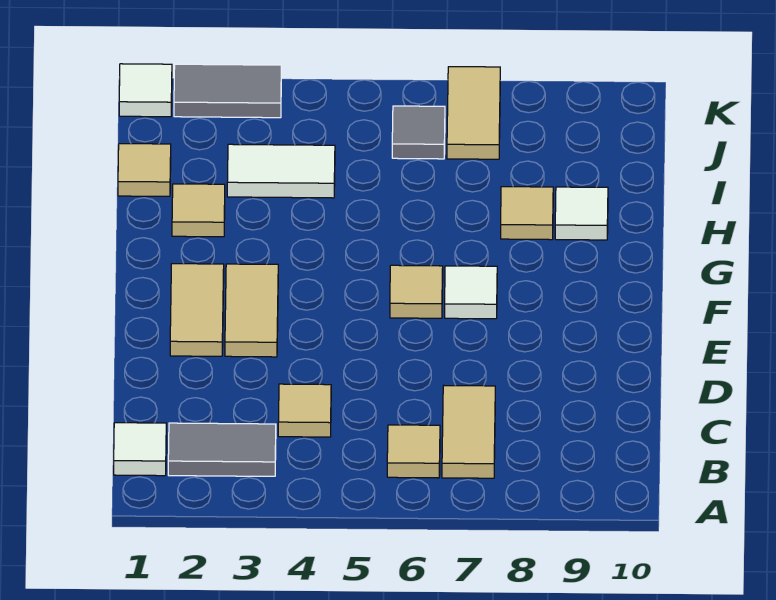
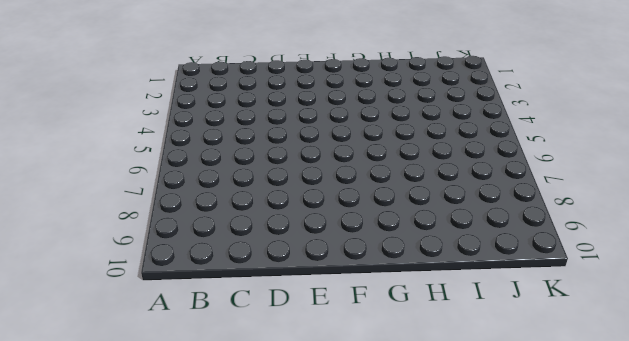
none -> white 1x1 tile [114,423,166,476]
none -> grey 1x2 tile [168,423,276,476]
none -> tan 1x1 tile [387,425,440,478]

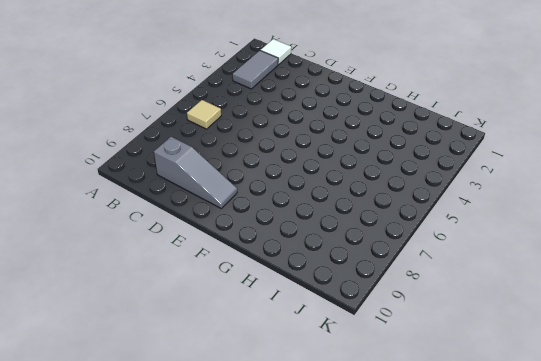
grey 1x3 slope [154,137,237,208] -> none
none -> tan 1x2 tile [442,386,495,478]
none -> tan 1x1 tile [278,384,331,437]
none -> tan 1x2 tile [170,264,224,356]

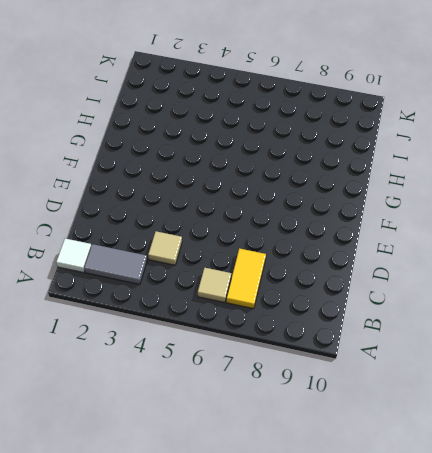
yellow 1x2 tile [226,248,266,309] -> tan 1x2 tile [442,386,495,478]
none -> tan 1x2 tile [170,264,224,356]
none -> tan 1x2 tile [225,264,278,357]
none -> tan 1x1 tile [390,265,443,318]

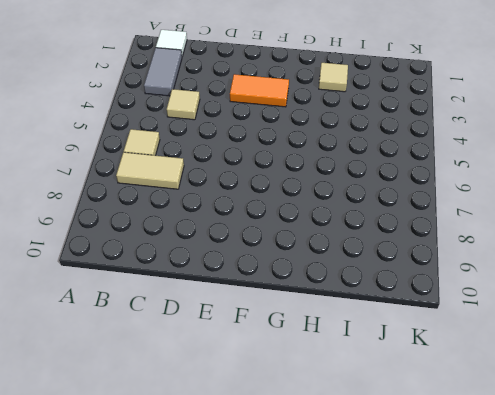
orange 1x2 tile [230,74,289,107] -> tan 1x2 tile [225,264,278,357]
none -> tan 1x2 tile [170,264,224,356]
none -> tan 1x1 tile [390,265,443,318]
none -> white 1x1 tile [445,266,497,319]

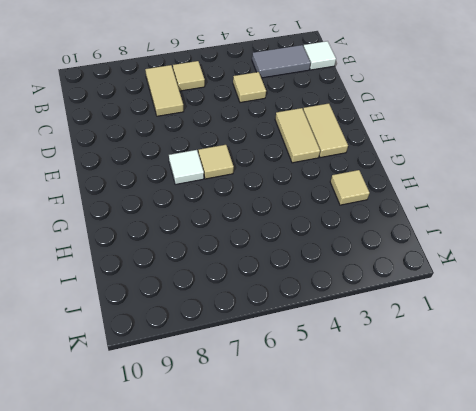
none -> tan 1x1 tile [501,187,553,240]
none -> white 1x1 tile [555,187,608,240]
none -> tan 1x1 tile [118,144,171,196]

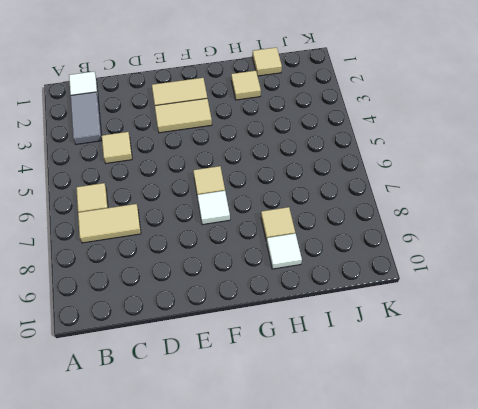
none -> white 1x2 tile [227,144,335,198]
none -> grey 1x1 tile [392,106,445,159]
none -> tan 1x2 tile [447,67,500,159]

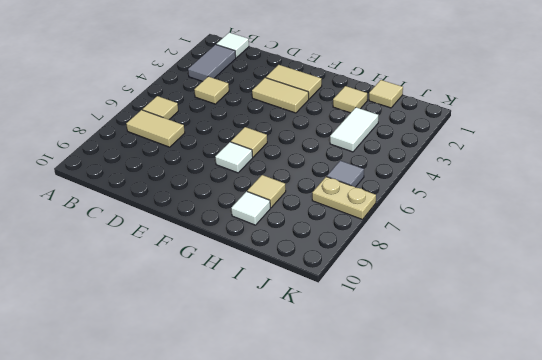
tan 1x2 plate [312,177,376,220] -> tan 1x2 tile [447,67,500,159]
none -> white 1x1 tile [119,64,172,117]
none -> grey 1x2 tile [174,64,281,118]

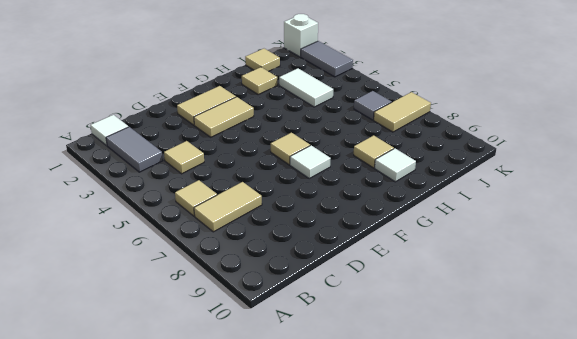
white 1x1 brick [284,14,318,57] -> white 1x1 tile [119,64,172,117]

